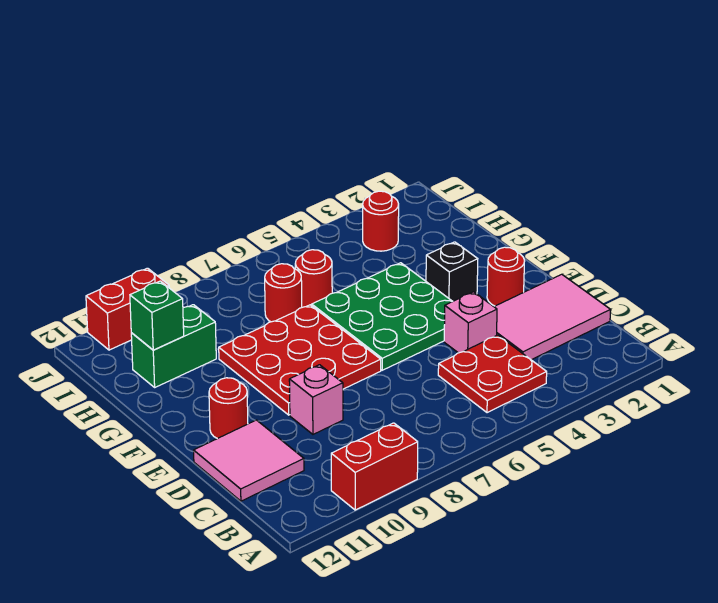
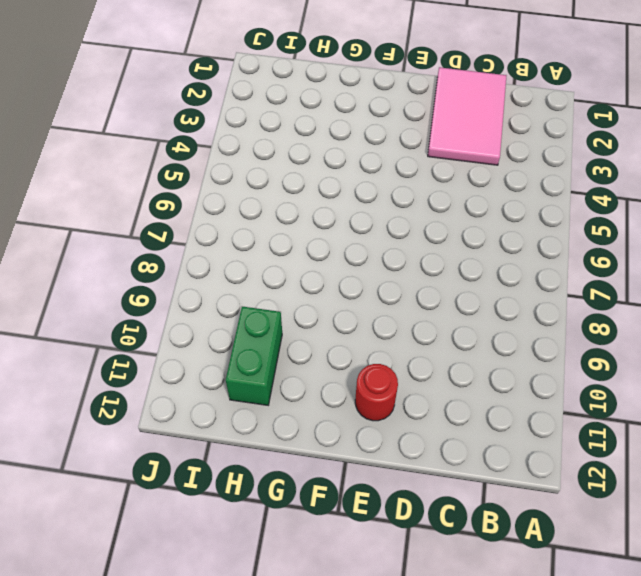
none -> red 1x2 brick [331,423,418,510]
none -> red 2x2 plate [438,335,547,413]
none -> pink 2x2 tile [194,420,304,501]

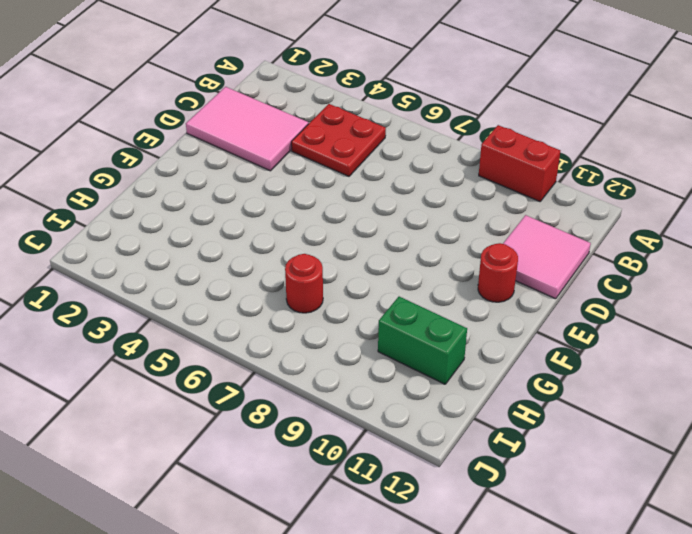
none -> pink 1x1 brick [444,292,497,353]
none -> pink 1x1 brick [289,365,343,434]
none -> red 1x1 round brick [487,247,525,306]

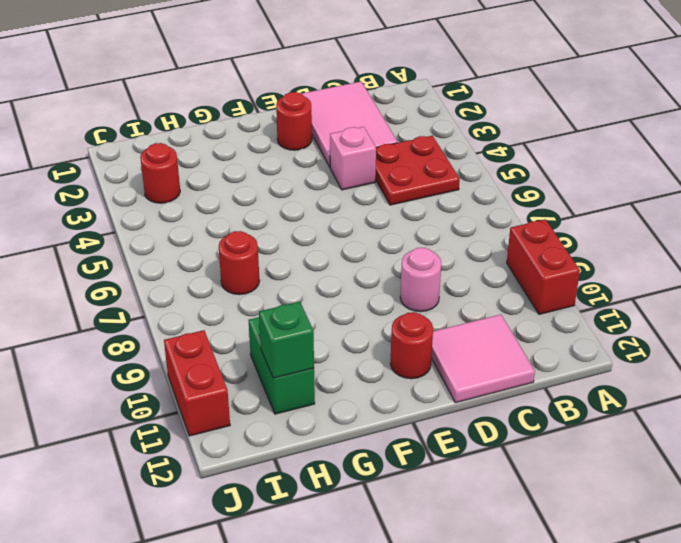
pink 1x1 round brick [400,248,441,312] -> pink 1x1 brick [289,365,343,434]
none -> green 3x3 plate [312,263,453,370]
none -> red 3x3 plate [219,305,381,415]
none -> black 1x1 brick [426,242,478,301]

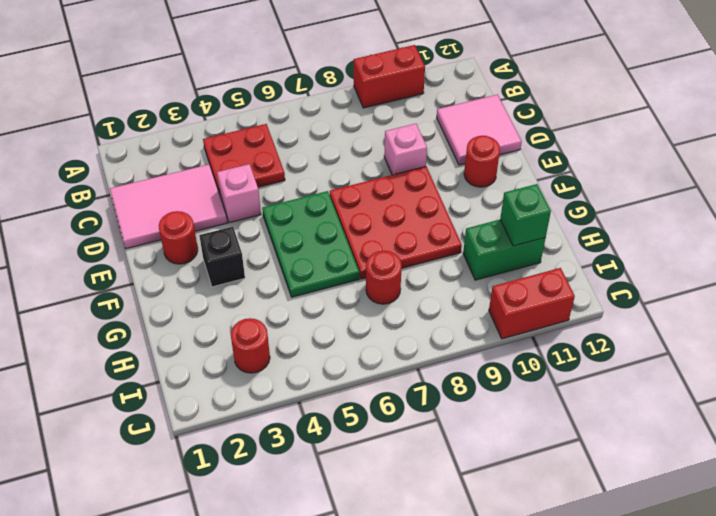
green 2x3 plate [262,191,359,297] -> green 3x3 plate [312,263,453,370]
none -> red 1x1 round brick [295,250,332,307]

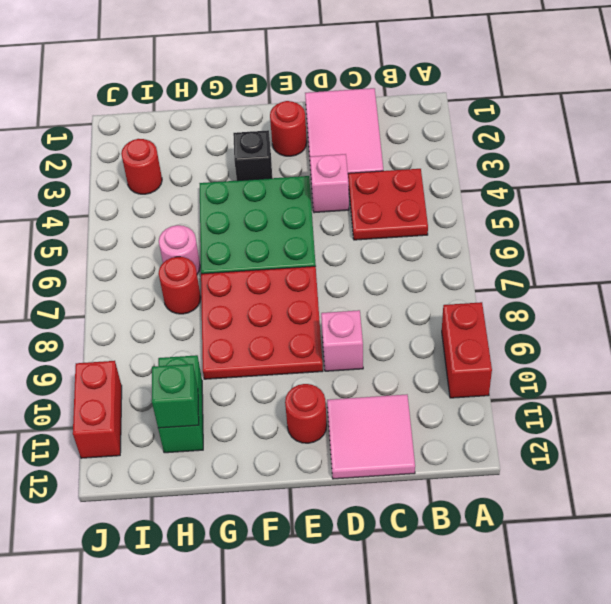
pink 1x1 round brick [159,225,200,274] -> red 1x1 round brick [295,250,332,307]

